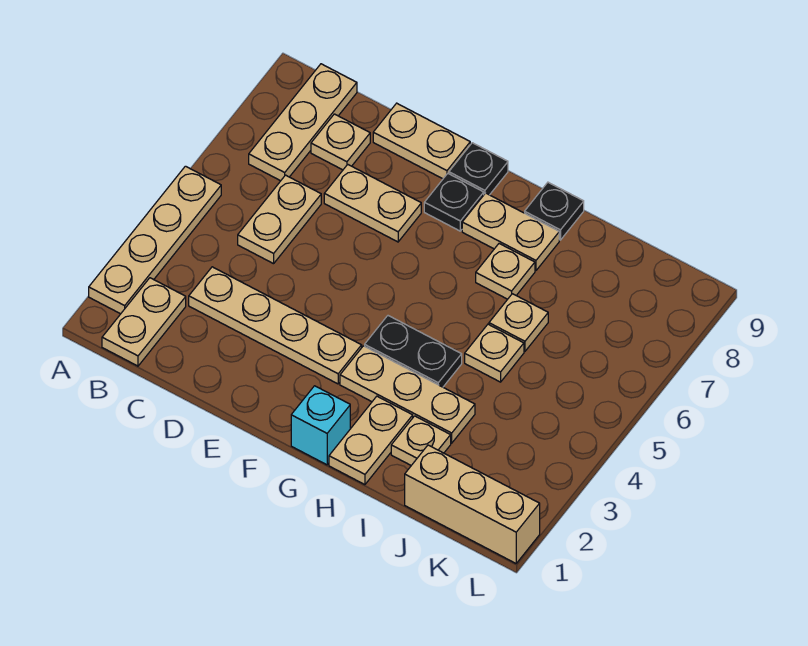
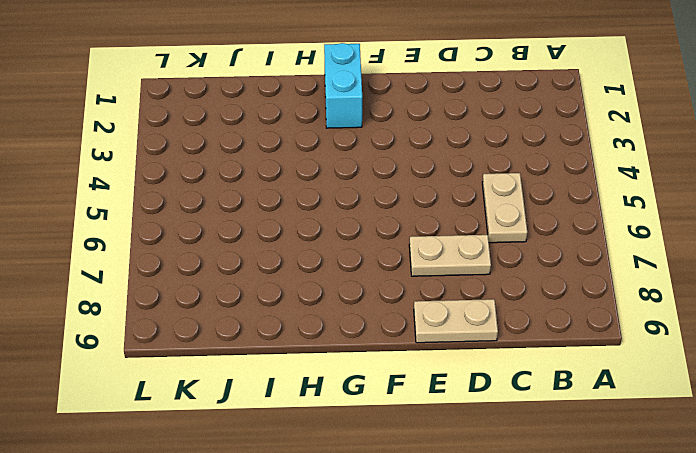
cyan 1x2 brick [324,43,362,128] -> cyan 1x1 brick [291,386,350,465]
none -> tan 1x4 plate [89,166,221,314]
none -> tan 1x2 plate [102,278,186,366]
none -> tan 1x3 plate [249,64,357,181]

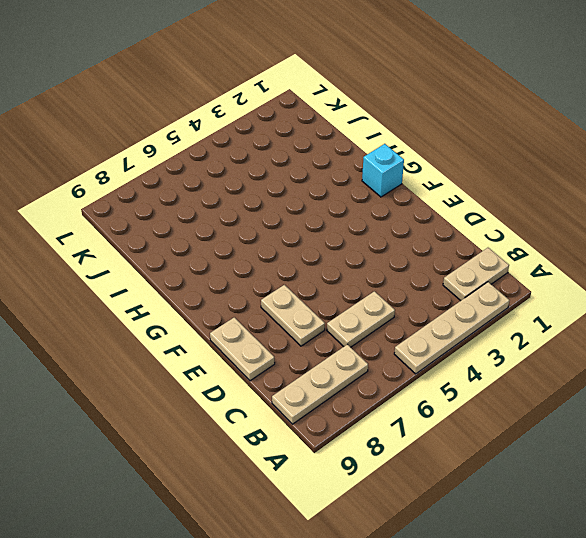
none -> tan 1x4 plate [189,267,362,384]
none -> tan 1x1 plate [311,114,370,170]
none -> black 1x1 plate [424,174,484,231]

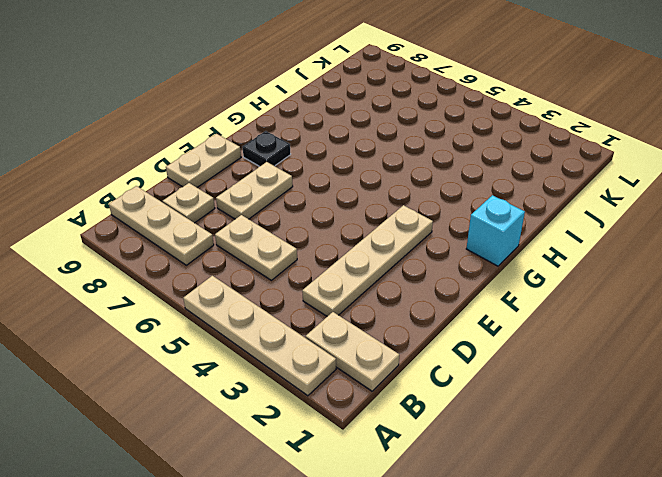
none -> black 1x1 plate [449,143,508,195]
none -> tan 1x3 plate [340,346,475,443]
none -> black 1x2 plate [365,316,462,387]

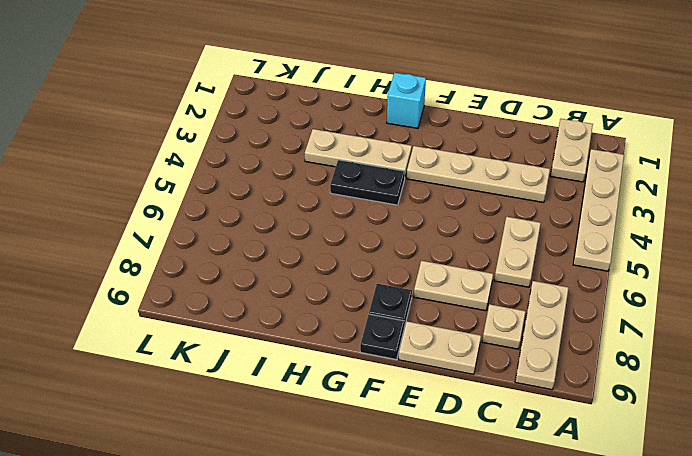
none -> tan 1x2 plate [462,193,559,271]
none -> tan 1x2 plate [329,396,413,485]
none -> tan 1x1 plate [476,244,535,299]

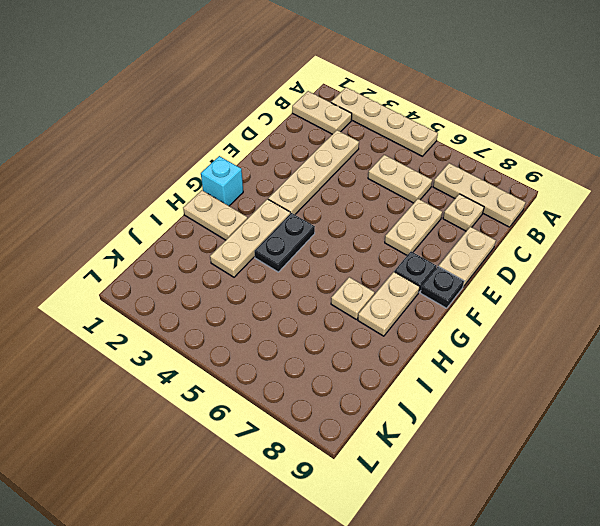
none -> black 1x1 plate [525,182,584,240]
none -> tan 1x1 plate [391,416,451,465]
none -> tan 1x1 plate [465,324,524,382]

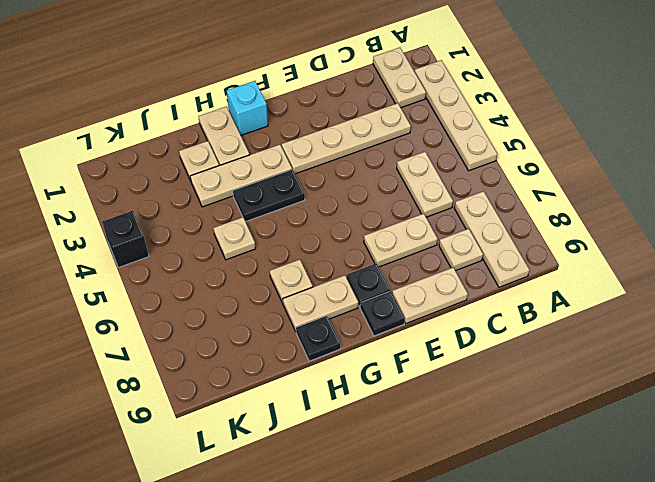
black 1x1 brick [102,211,149,268] -> none
none -> tan 1x1 plate [489,294,548,351]
none -> tan 1x3 brick [405,445,540,563]

